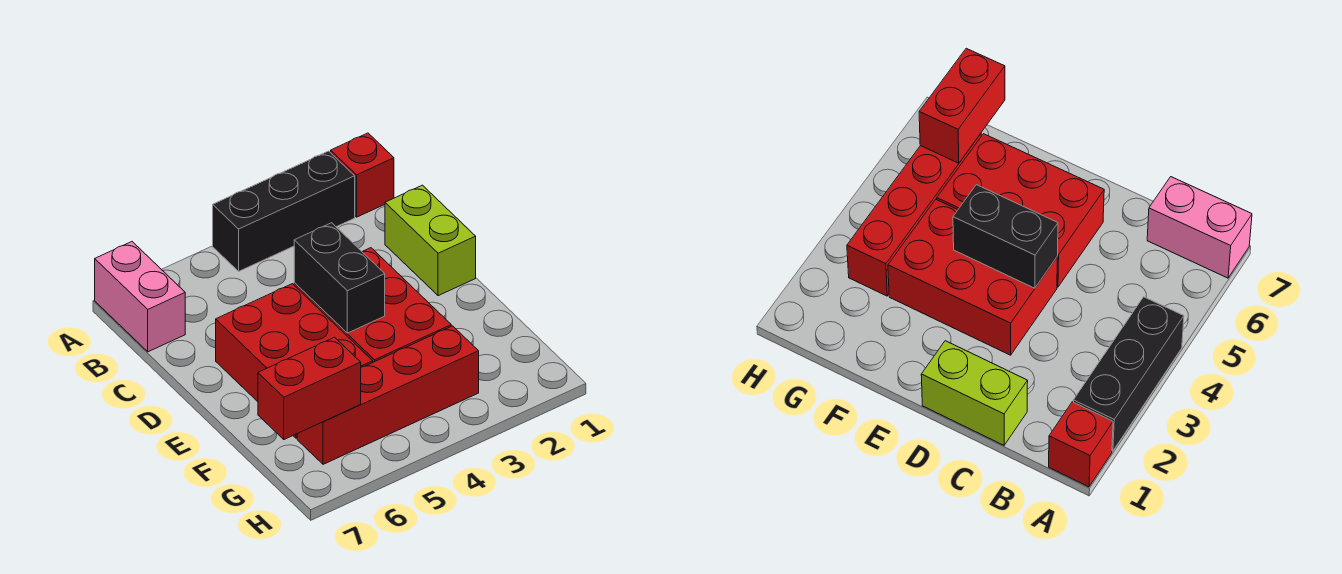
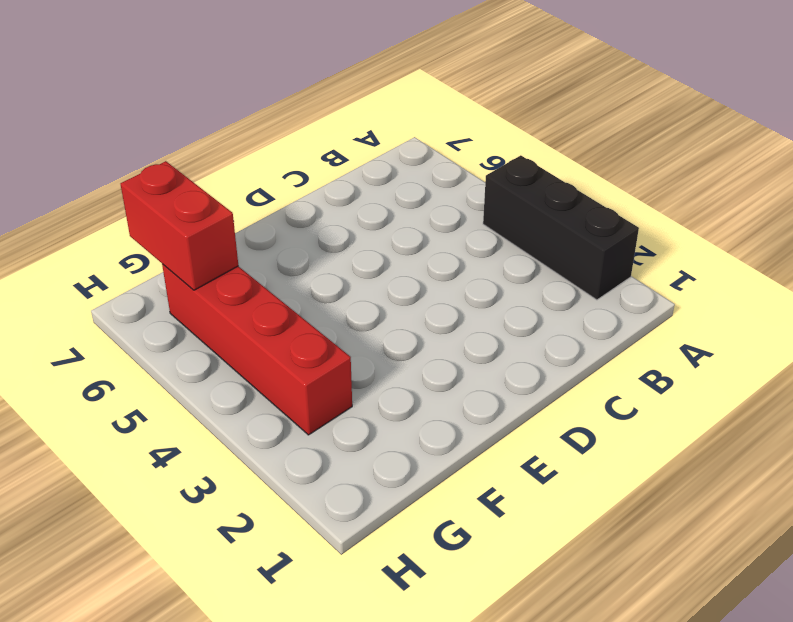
none -> red 1x1 brick [331,133,394,217]
none -> pink 1x2 brick [95,242,185,352]

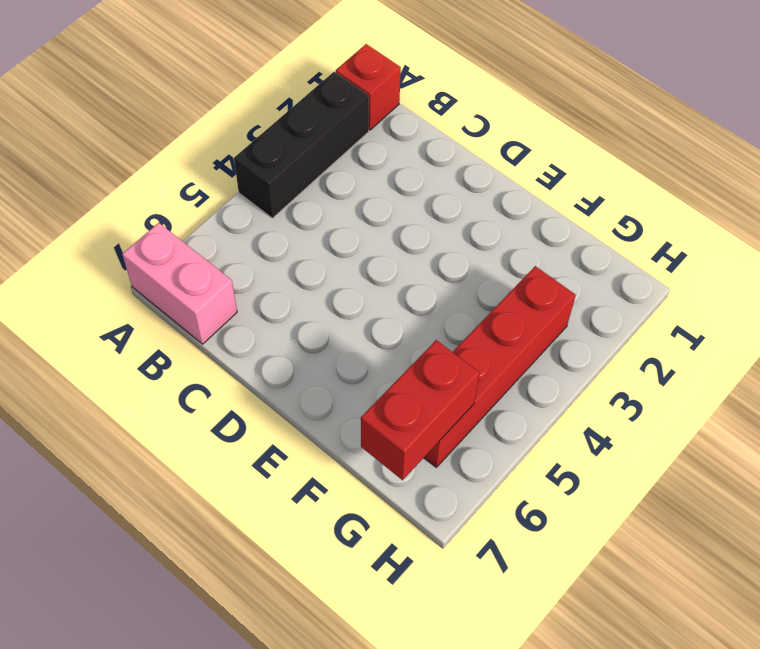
none -> lime 1x2 brick [385,185,476,296]
none -> red 2x3 brick [294,248,451,362]

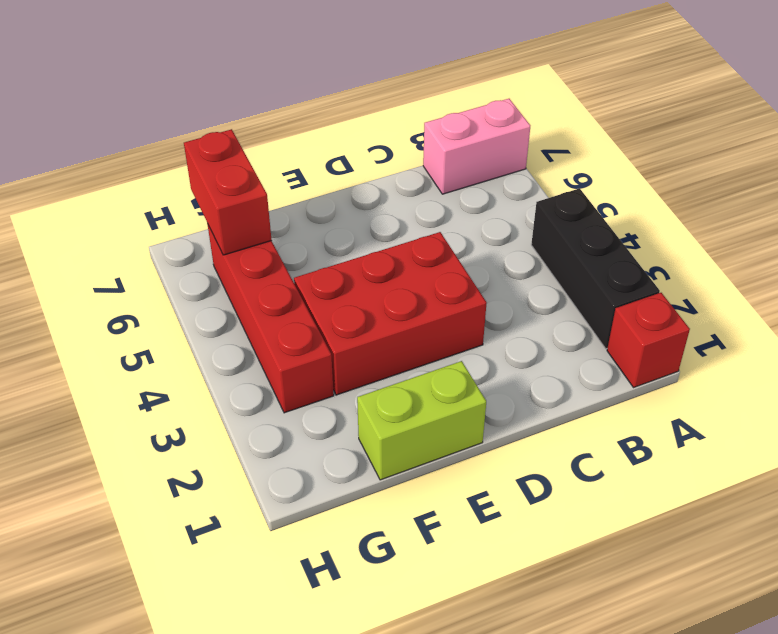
lime 1x2 brick [357,361,486,480] -> lime 1x2 brick moved to [385,185,476,296]
none -> red 2x3 brick [216,284,373,438]
none -> black 1x2 brick [294,223,385,333]

